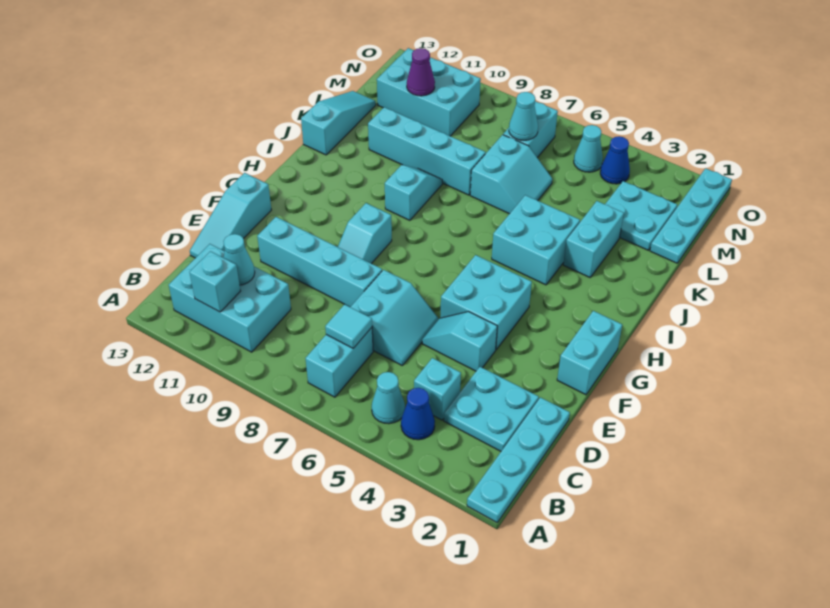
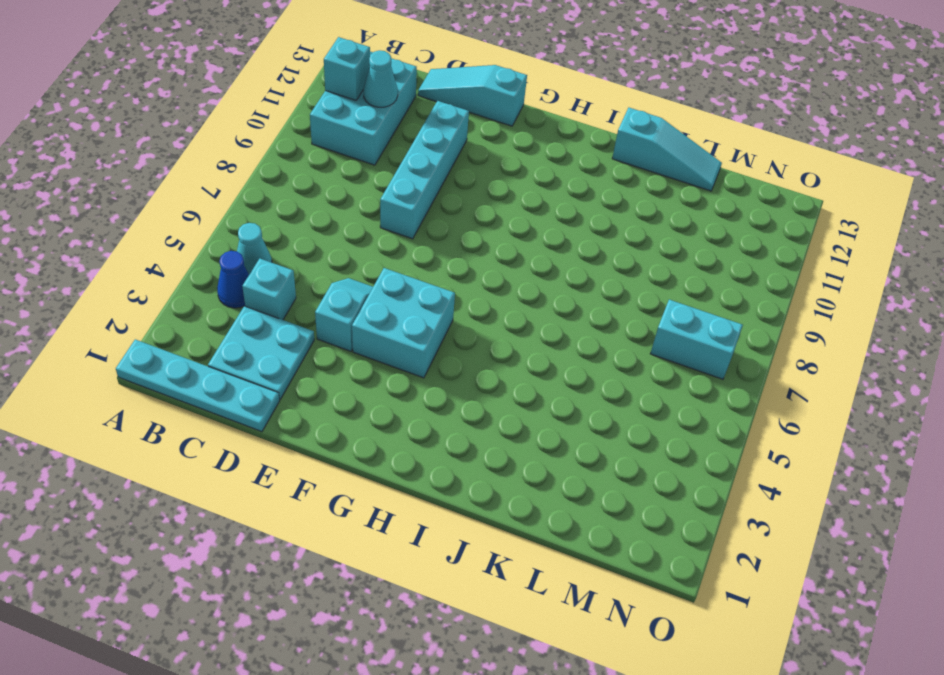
none -> cyan 1x2 brick [305,328,373,397]
none -> cyan 2x2 slope [351,270,438,365]
none -> cyan 1x2 brick [557,311,622,395]
none -> cyan 1x2 slope [338,203,392,264]

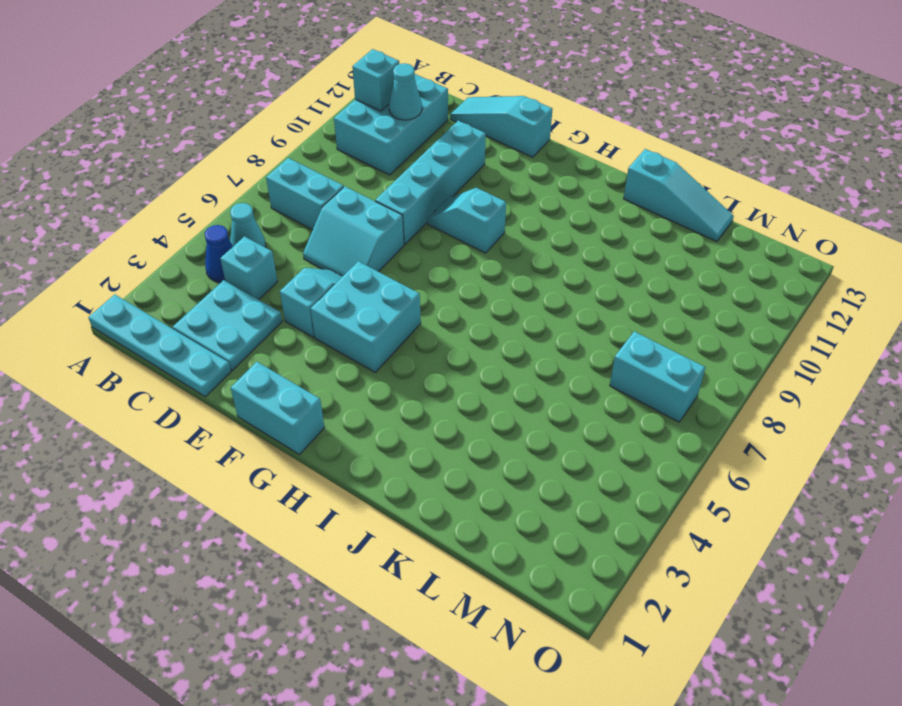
none -> cyan 2x2 brick [492,195,580,285]
none -> cyan 1x2 slope [385,165,442,220]
none -> cyan 1x2 brick [563,201,624,277]
none -> cyan 2x2 slope [470,135,552,214]

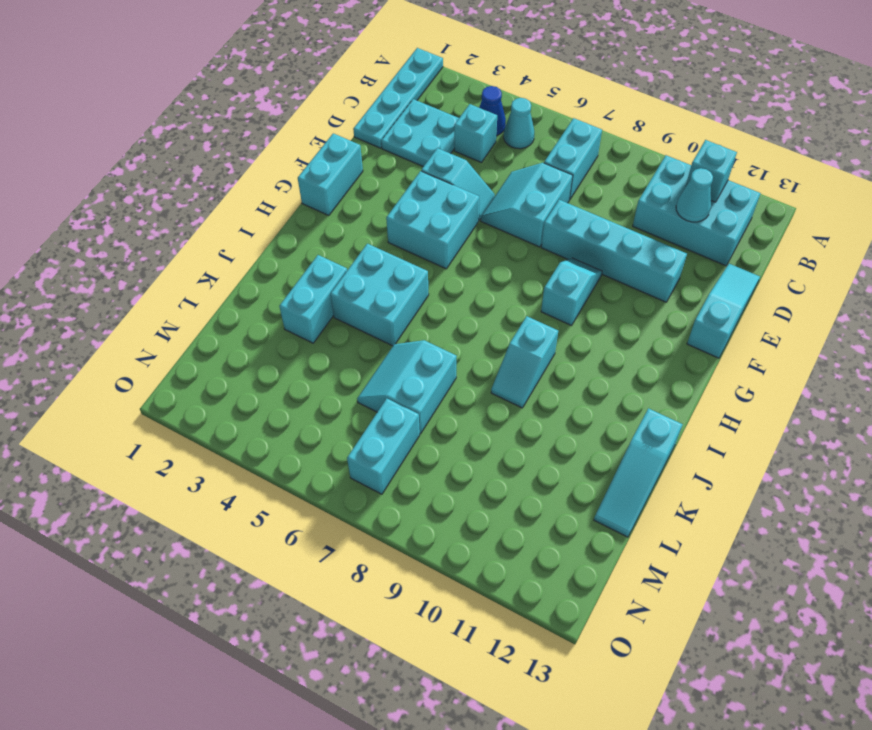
none -> cyan 1x4 brick [368,107,486,195]
none -> cyan 1x4 plate [650,168,732,263]
none -> cyan 2x2 plate [605,181,677,250]
none -> cyan 2x3 brick [377,48,481,136]

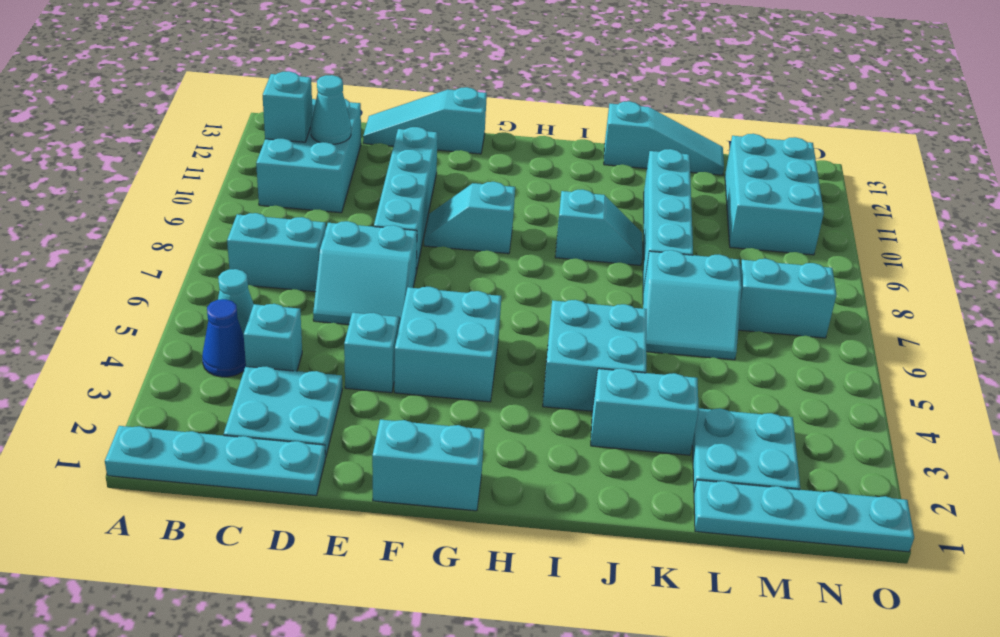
none -> blue 1x1 cone [600,136,630,184]
none -> cyan 1x1 cone [574,125,603,172]
none -> cyan 1x1 tile [325,304,372,348]
none -> cyan 1x1 cone [509,92,538,140]

